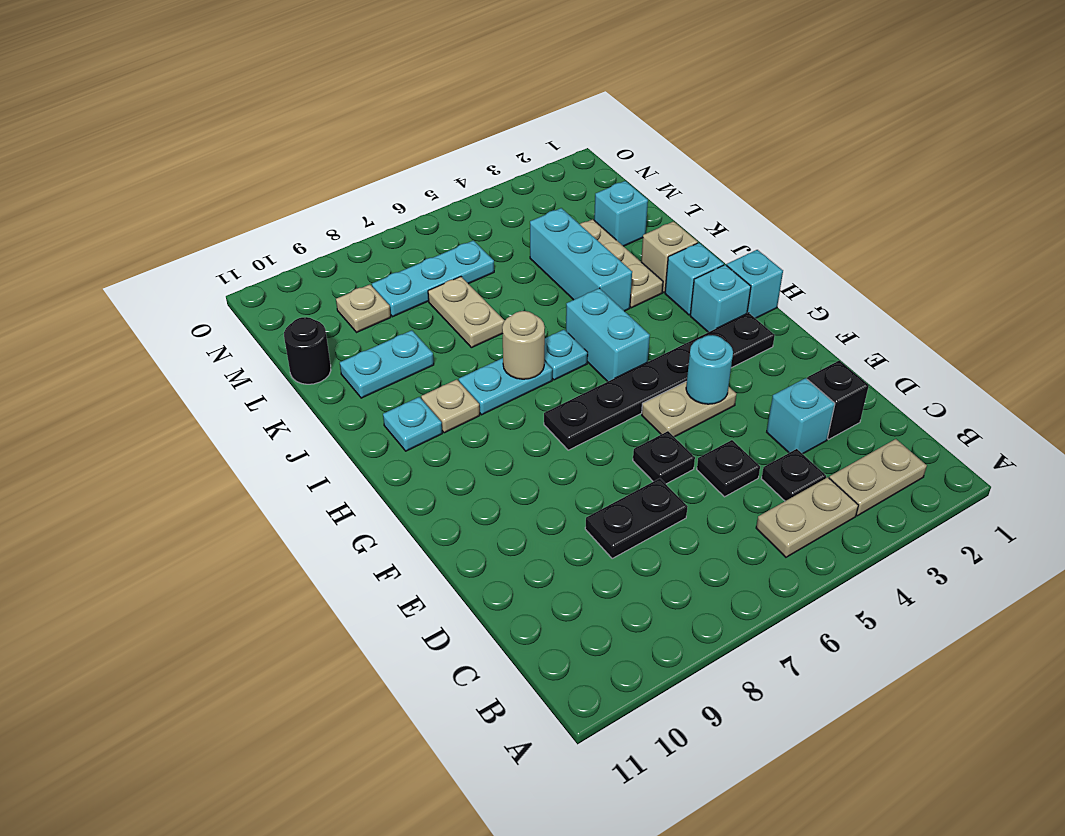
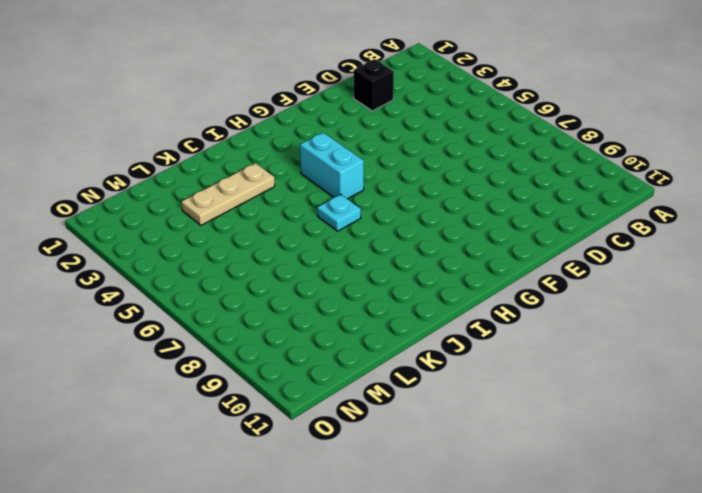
cyan 1x2 brick [300,133,364,199] -> cyan 1x2 brick turned to [566,288,650,382]
none -> tan 1x2 plate [829,439,927,516]
none -> tan 1x2 plate [756,477,858,557]
none -> black 1x1 plate [761,449,826,501]

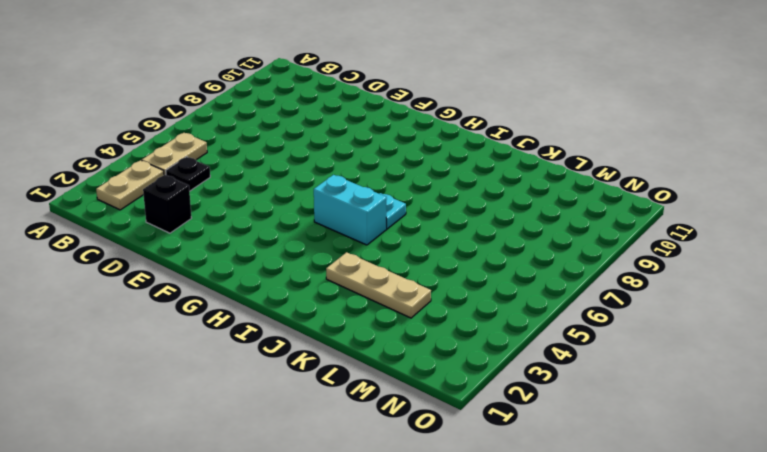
none -> cyan 1x1 brick [767,378,835,454]
none -> black 1x1 plate [697,440,760,497]
none -> black 1x2 plate [585,478,688,558]

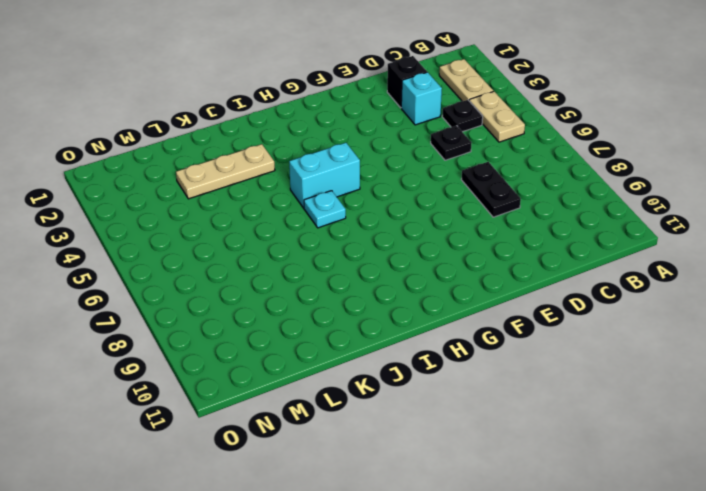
none -> black 1x1 plate [633,431,695,484]
none -> tan 1x2 plate [642,381,736,437]
none -> black 1x6 plate [544,313,775,450]

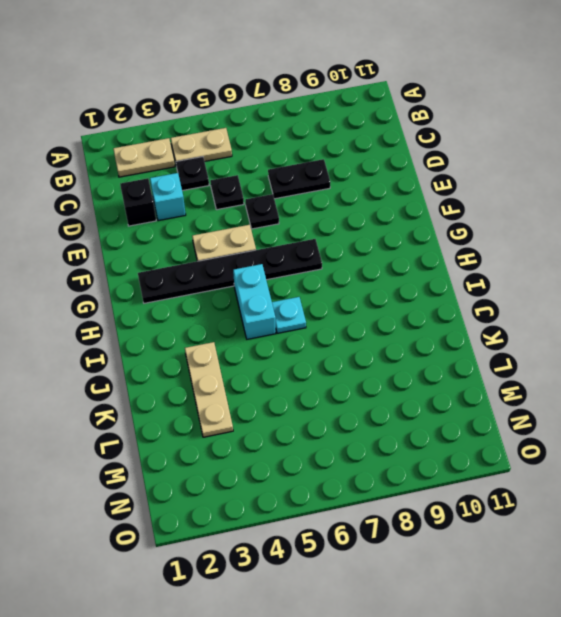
none -> cyan 1x1 brick [727,250,783,318]
none -> cyan 1x1 brick [690,265,751,332]
none -> cyan 1x1 brick [665,243,724,315]

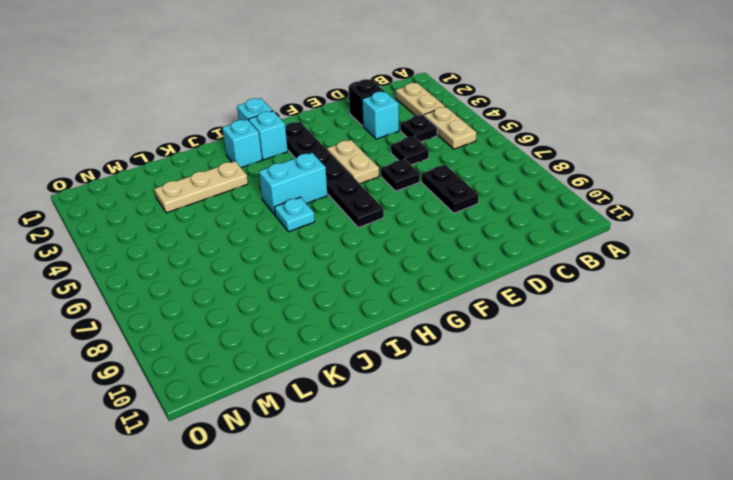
none -> cyan 1x2 plate [459,358,552,415]
none -> tan 1x1 plate [421,379,480,433]
none -> cyan 1x1 plate [383,397,442,451]

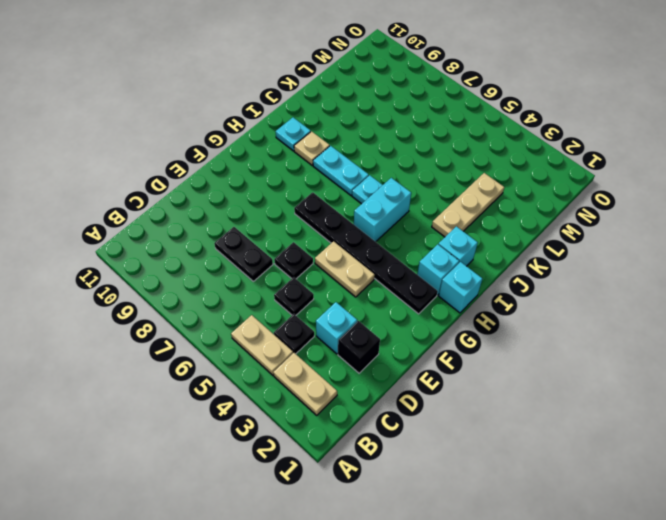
none -> tan 1x1 brick [641,221,698,292]
none -> cyan 1x3 brick [530,208,632,311]
none -> tan 1x2 plate [428,277,505,348]

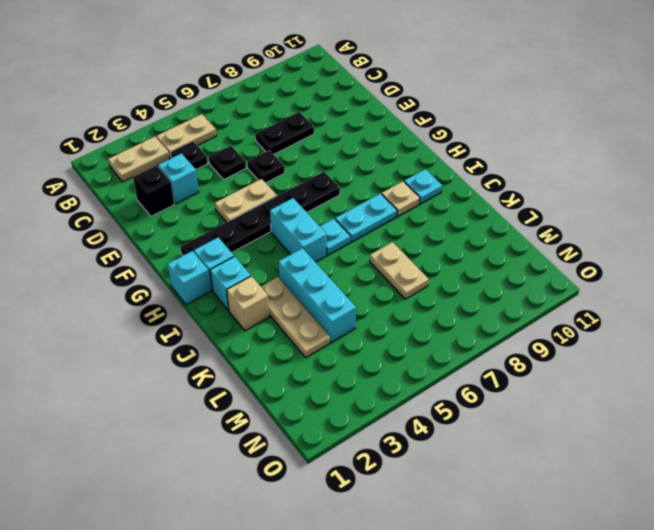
none -> cyan 1x2 plate [340,330,434,398]
none -> cyan 1x1 brick [594,181,648,246]
none -> black 1x1 round brick [284,317,331,384]

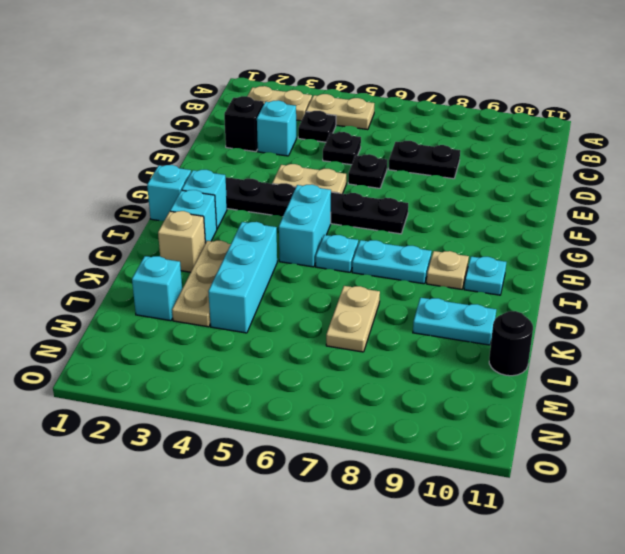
none -> cyan 1x3 plate [372,241,494,317]
none -> tan 1x1 plate [336,284,391,332]
none -> cyan 1x1 round brick [686,335,733,404]

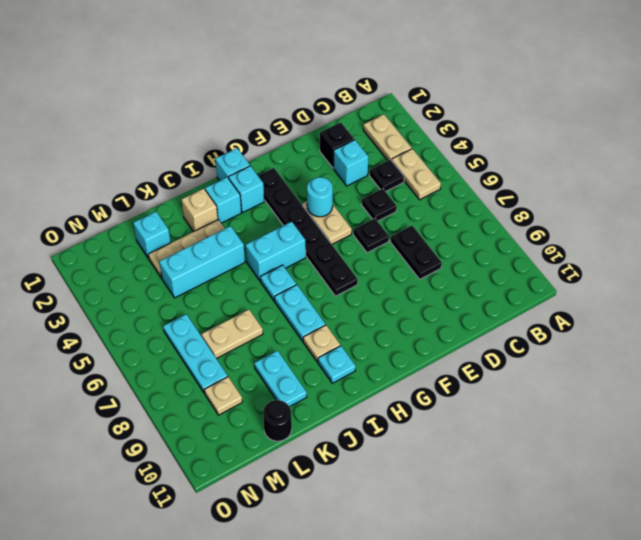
none -> tan 1x1 round brick [502,311,545,379]

